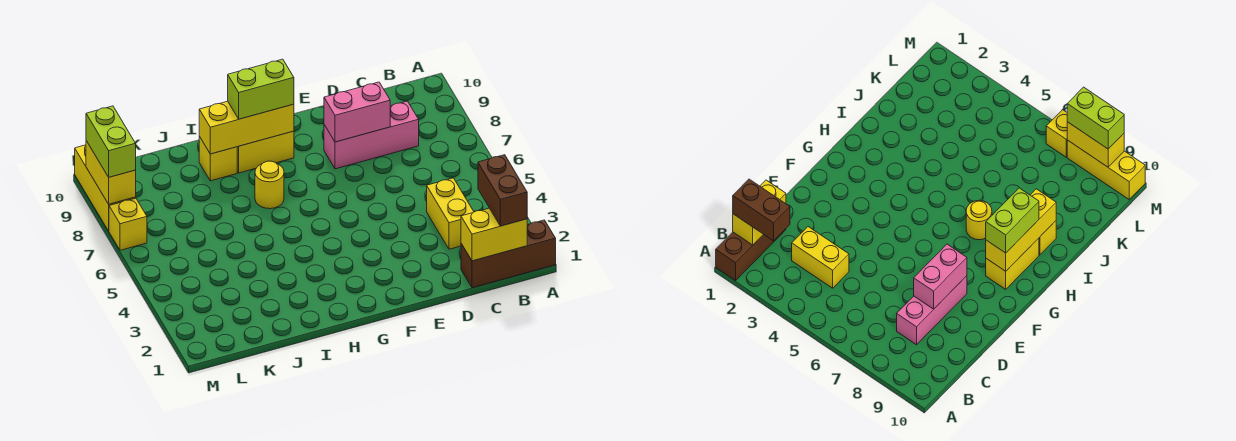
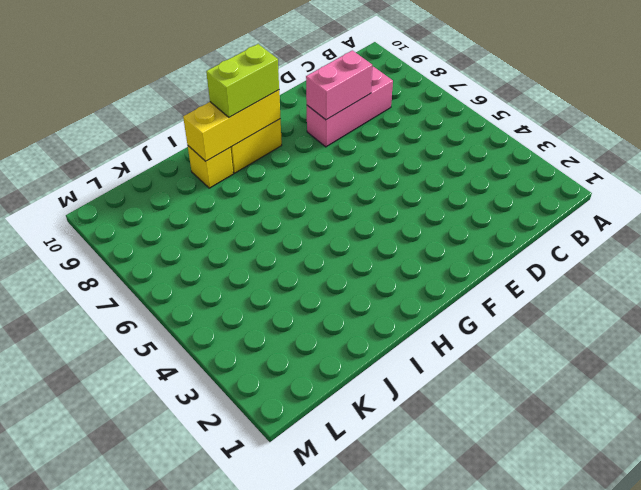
none -> brown 1x3 brick [461,220,556,288]
none -> yellow 1x2 brick [427,178,474,249]
none -> yellow 1x1 round brick [255,161,284,209]

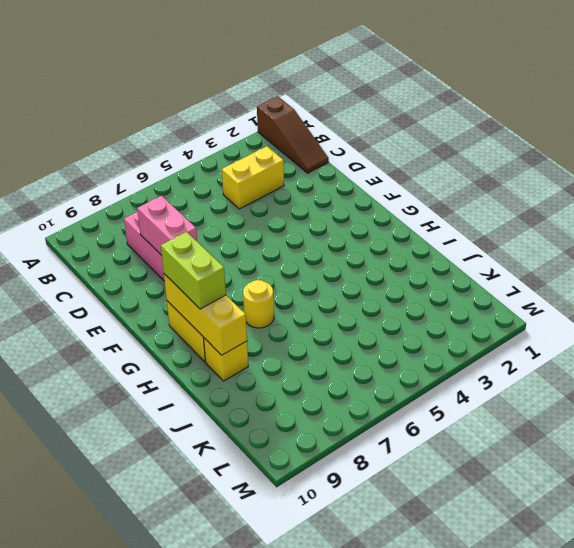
brown 1x3 slope [257,96,329,173] -> brown 1x3 brick [461,220,556,288]
none -> yellow 1x1 brick [109,198,147,250]
none -> yellow 1x3 brick [75,145,136,231]
none -> yellow 1x2 brick [461,208,527,261]

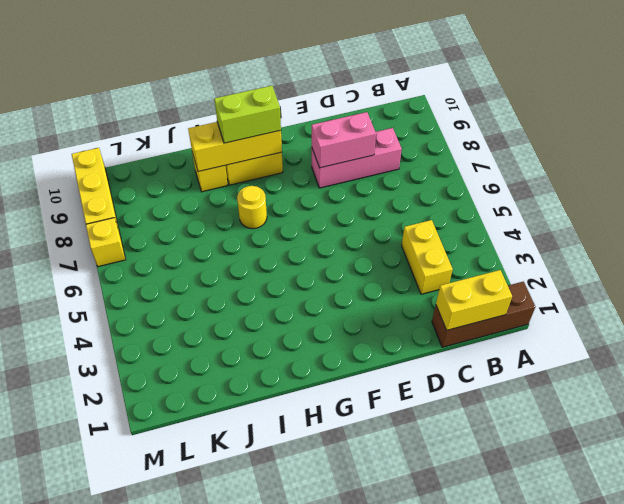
none -> yellow 1x2 brick [86,141,136,204]
none -> brown 1x2 brick [478,155,527,226]
none -> lime 1x2 brick [86,106,136,177]

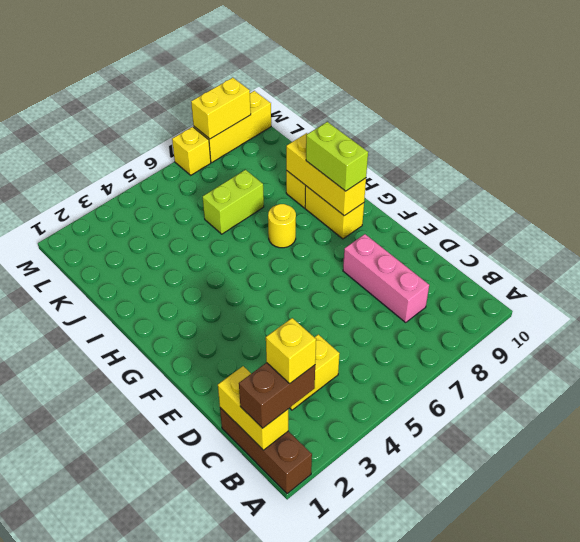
yellow 1x1 brick [266,318,316,383] -> none
lime 1x2 brick [203,170,264,234] -> lime 1x2 brick moved to [86,106,136,177]
none -> pink 1x2 brick [324,82,390,142]

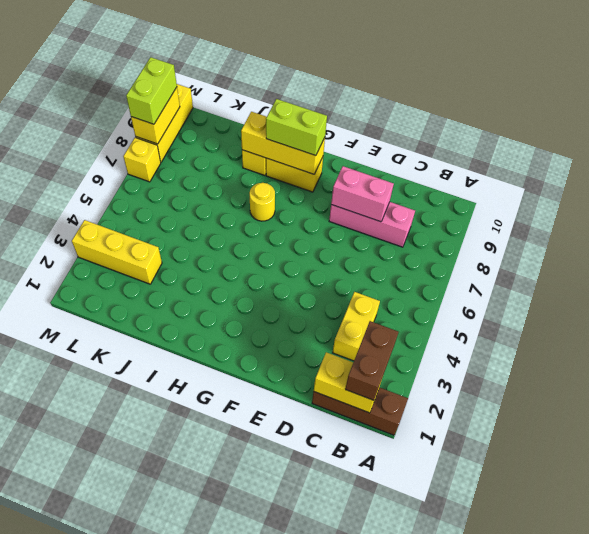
yellow 1x3 brick [72,220,162,284] -> none

